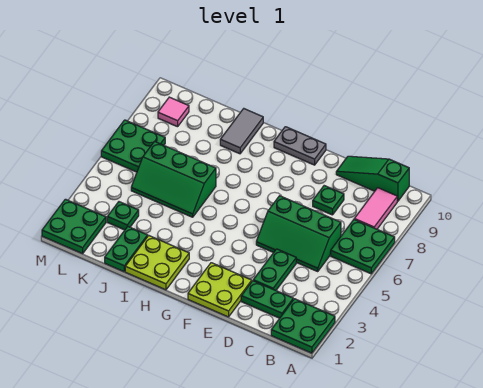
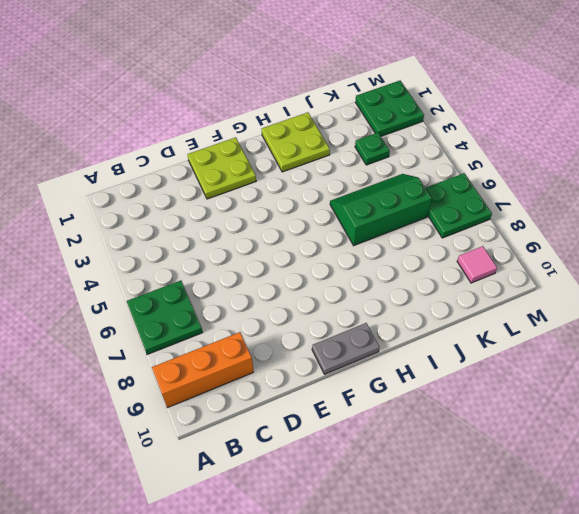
orange 1x3 brick [152,332,254,408] -> pink 1x2 tile [354,188,397,229]
none -> green 2x2 plate [271,299,335,353]
none -> green 1x3 slope [336,156,409,201]
none -> green 1x2 plate [241,281,293,318]

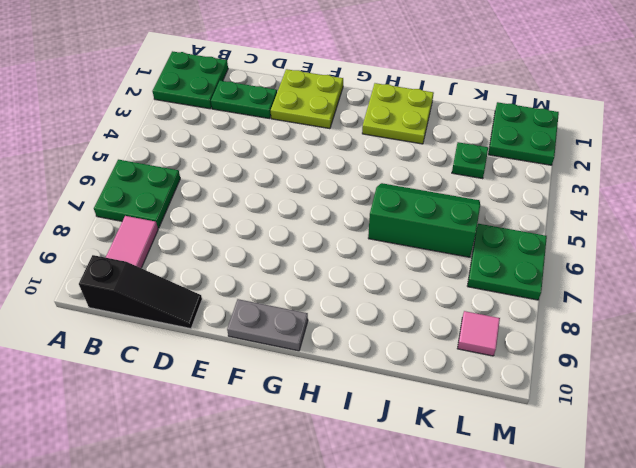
black 1x3 slope [79,255,202,329] -> green 1x3 slope [336,156,409,201]
none -> green 2x3 slope [256,196,341,271]
none -> green 1x2 plate [253,249,296,290]
none -> green 1x1 plate [313,186,344,215]

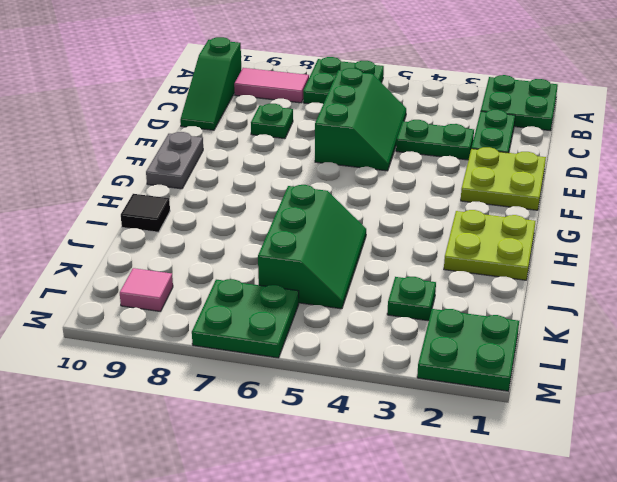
black 1x1 tile [121,194,170,232] -> grey 1x2 tile [220,109,263,154]
none -> green 1x2 plate [105,227,148,272]

